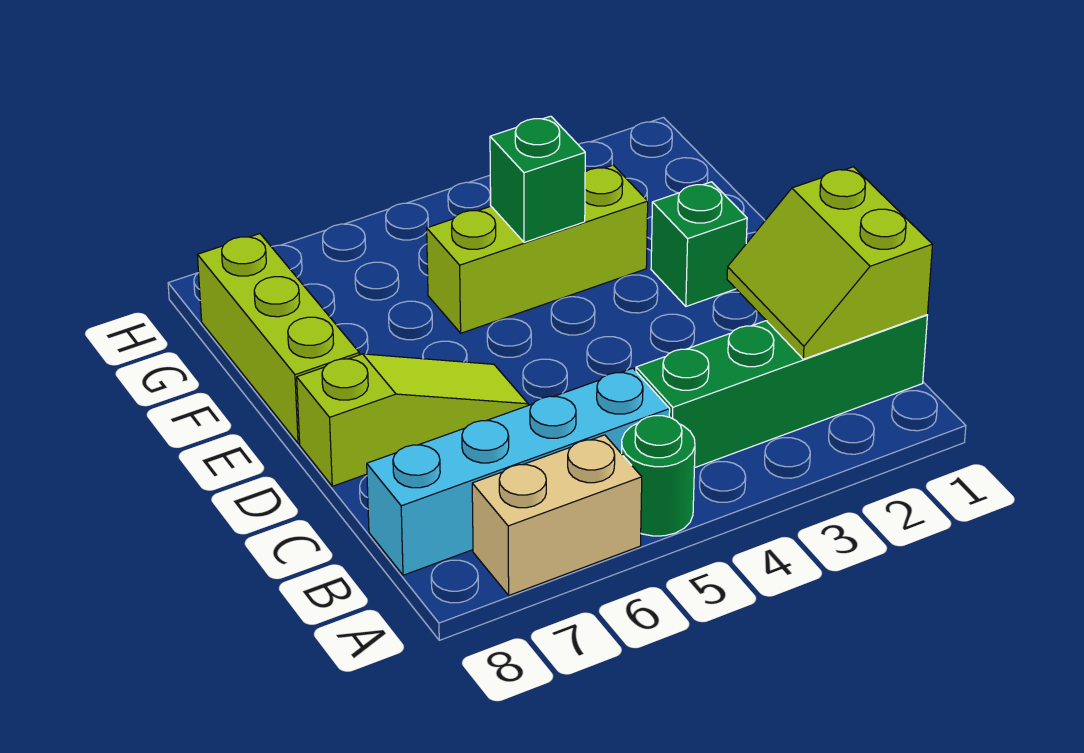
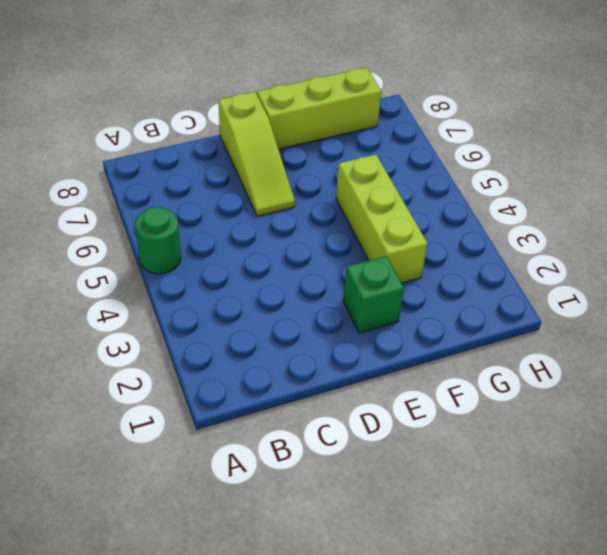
none -> tan 1x2 brick [472,435,642,595]
none -> green 1x4 brick [636,315,927,468]

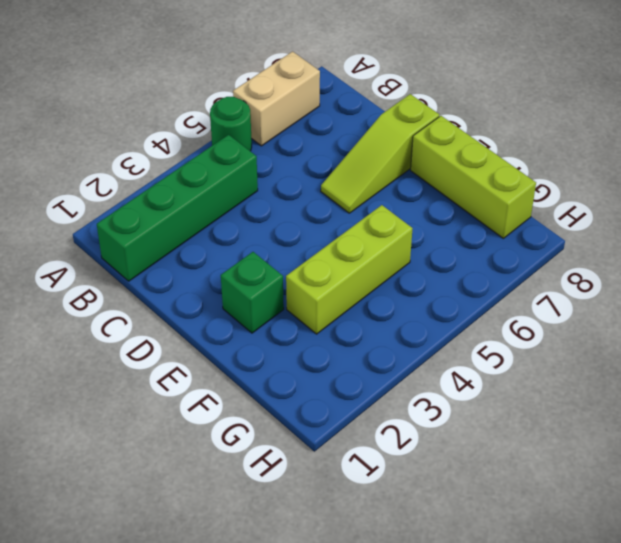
none -> cyan 1x4 brick [367,368,670,575]
none -> lime 2x2 slope [727,167,933,359]

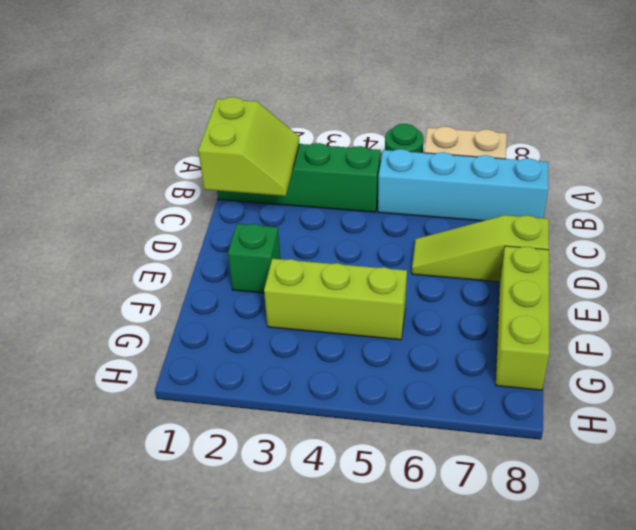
none -> green 1x1 brick [490,116,585,242]

